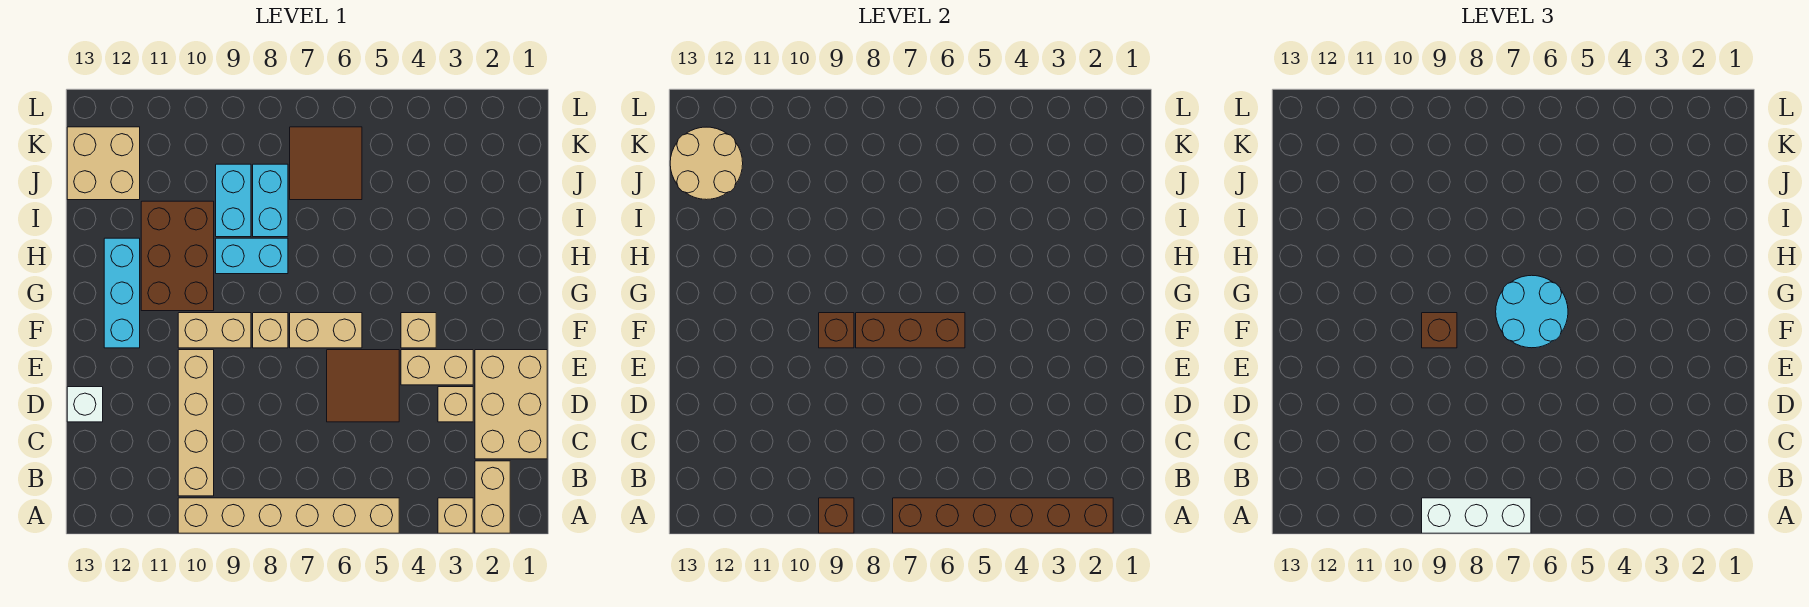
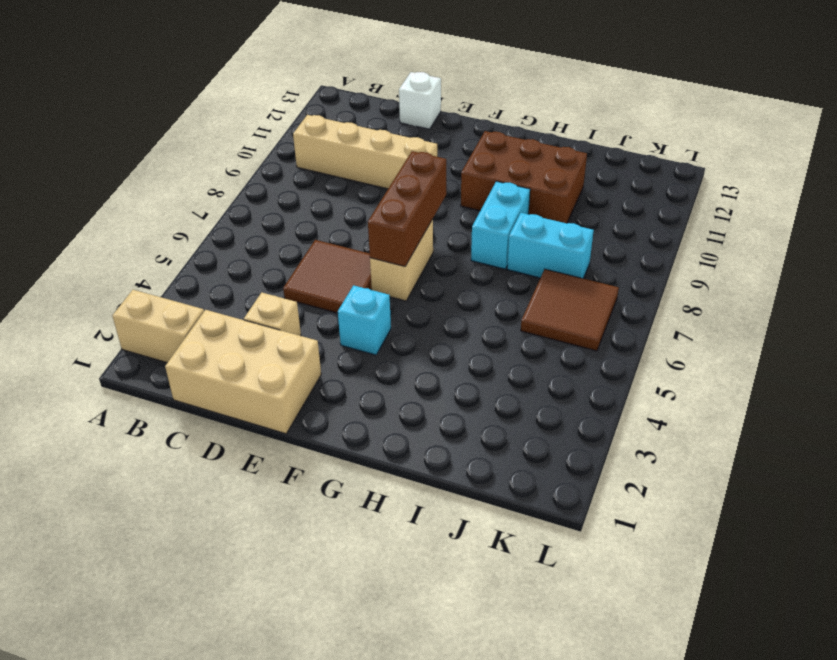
cyan 1x1 brick [338,285,391,355] -> tan 1x1 brick [401,313,436,348]
none -> tan 1x1 brick [438,498,473,533]
none -> tan 1x6 brick [178,498,399,533]
none -> tan 1x2 brick [401,350,473,385]

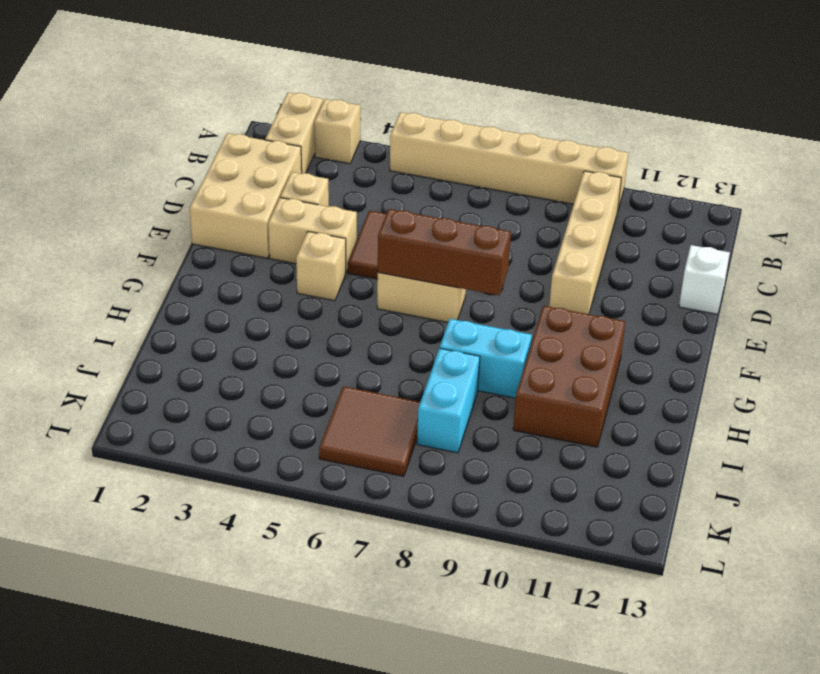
none -> tan 1x1 brick [253,313,288,348]
none -> tan 1x2 brick [178,313,251,348]
none -> cyan 1x3 brick [104,238,140,348]

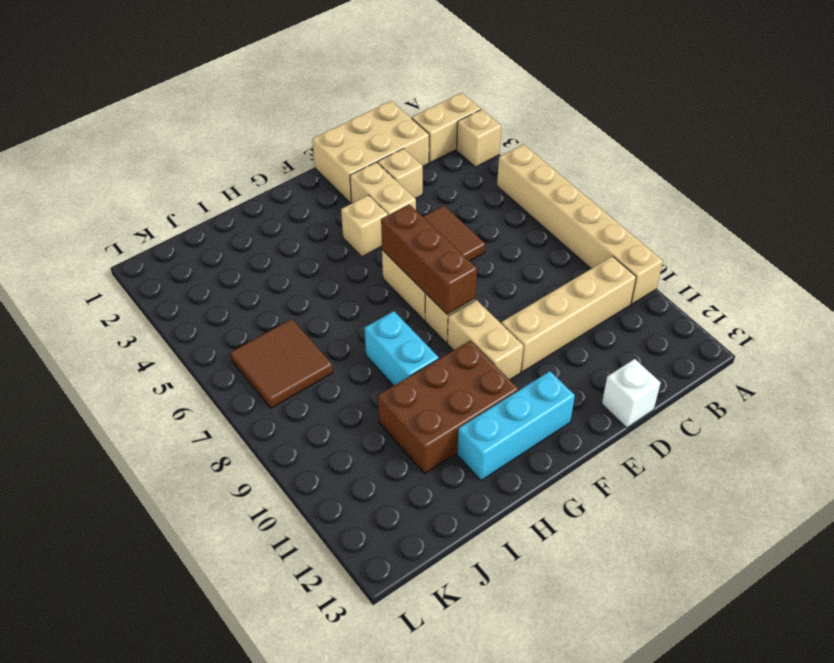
none -> cyan 1x2 brick [253,164,288,237]
none -> cyan 1x2 brick [216,164,251,237]
none -> tan 2x2 brick [67,127,140,200]

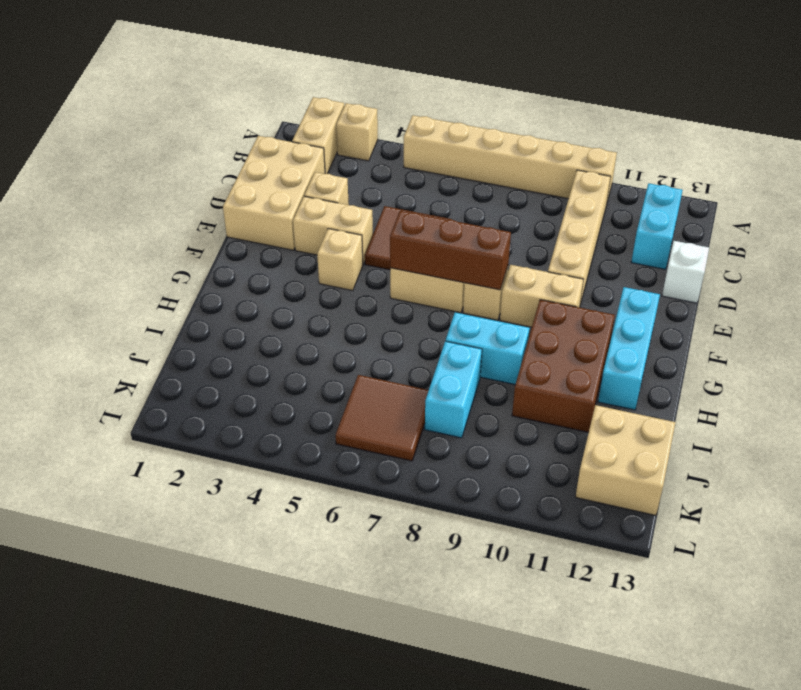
cyan 1x2 brick [631,183,683,269] -> cyan 1x2 brick moved to [216,164,251,237]
none -> brown 1x6 brick [893,498,1113,533]
none -> brown 1x1 brick [819,498,854,533]
none -> brown 1x1 brick [819,313,854,348]

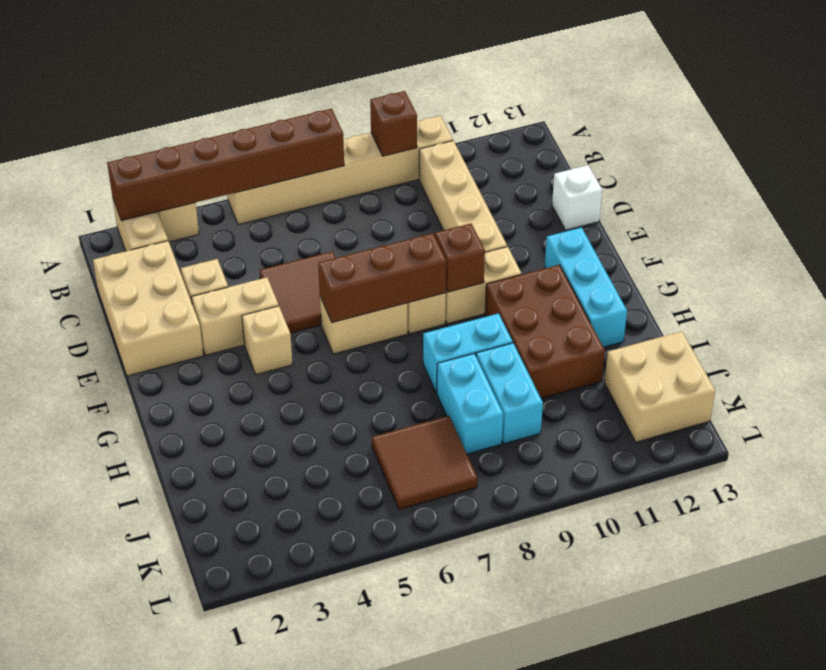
none -> tan 2x2 round brick [670,127,743,200]
none -> white 1x3 brick [1422,498,1531,533]
none -> cyan 2x2 round brick [1496,275,1568,348]

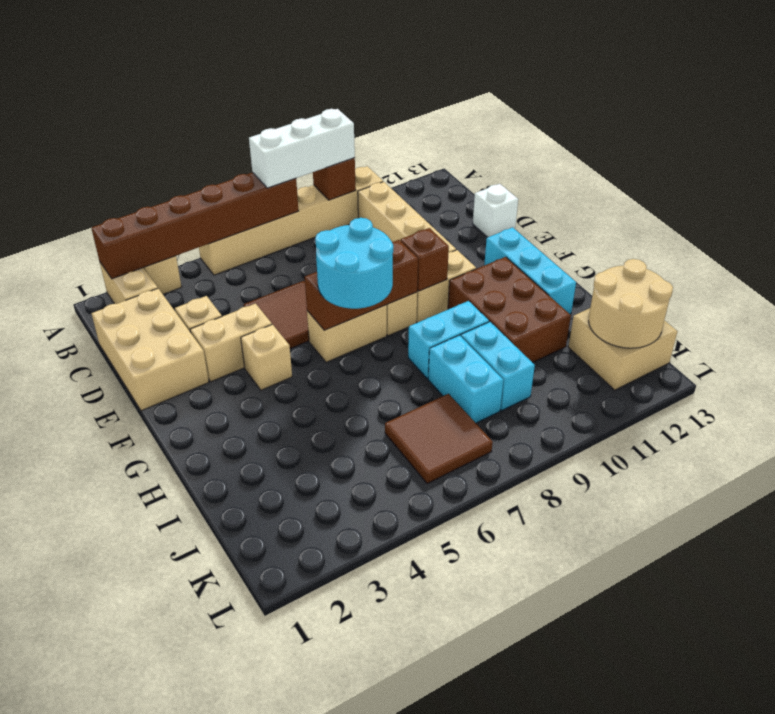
none -> brown 1x1 brick [1422,313,1457,348]

